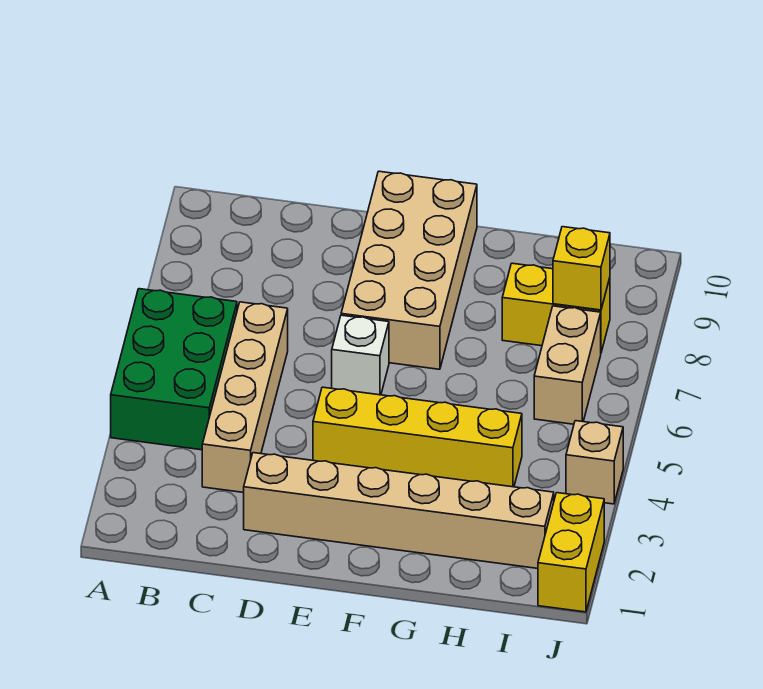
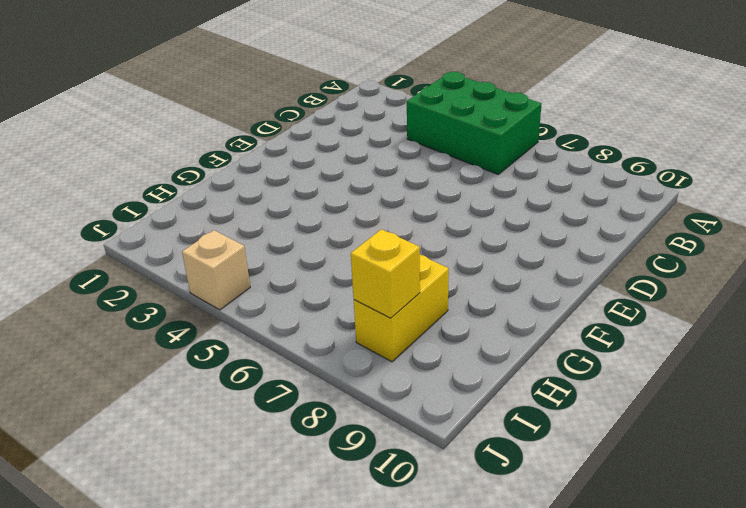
none -> tan 1x4 brick [202,302,288,493]
none -> tan 1x6 brick [244,453,554,568]

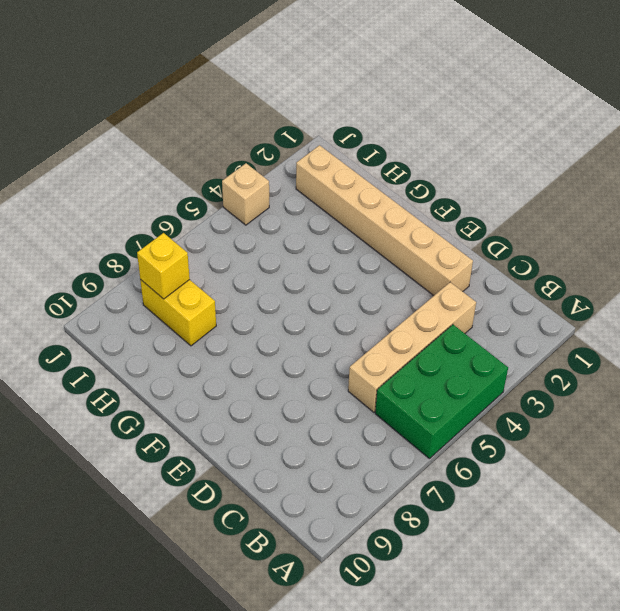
none -> yellow 1x4 brick [313,387,522,487]
none -> white 1x1 brick [332,315,389,395]

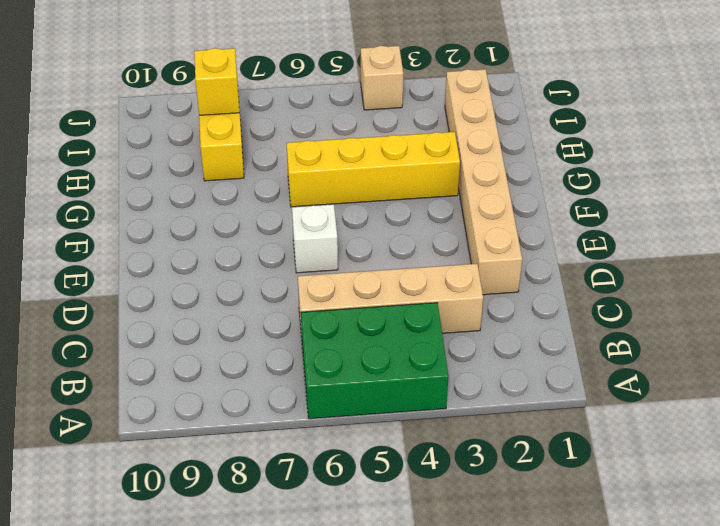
yellow 1x4 brick [287,132,460,207] -> yellow 1x4 brick turned to [313,387,522,487]
none -> tan 2x4 brick [341,171,477,369]
none -> tan 1x2 brick [534,306,601,424]

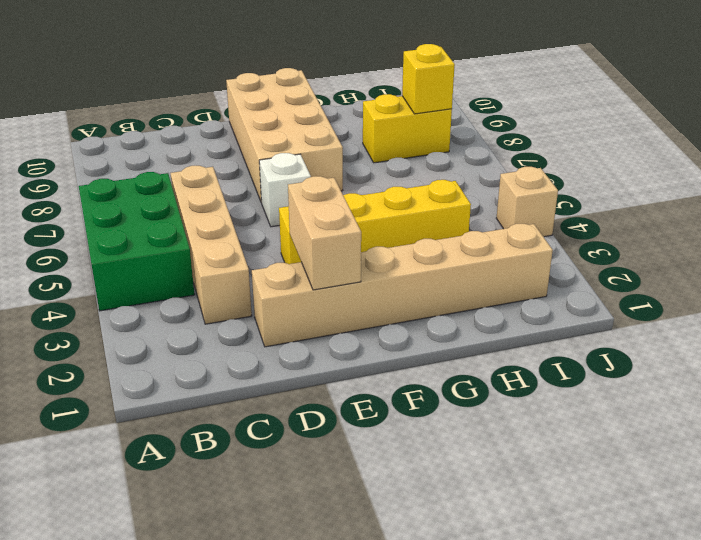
tan 1x2 brick [288,176,361,290] -> tan 1x2 brick moved to [534,306,601,424]
none -> yellow 1x2 brick [538,493,604,612]

